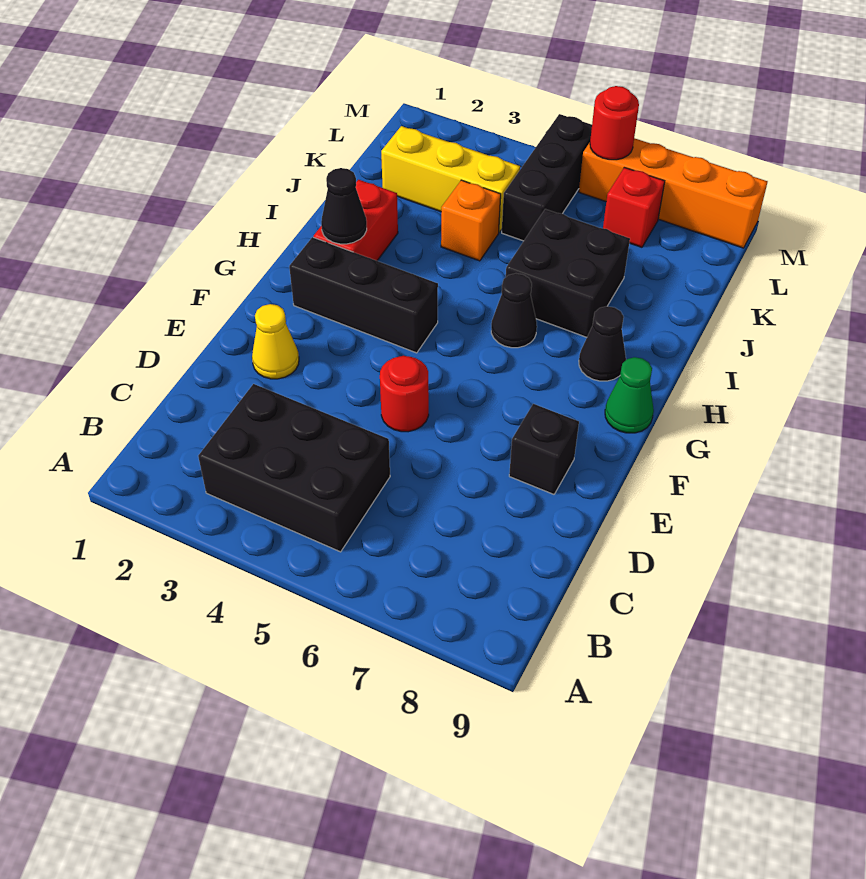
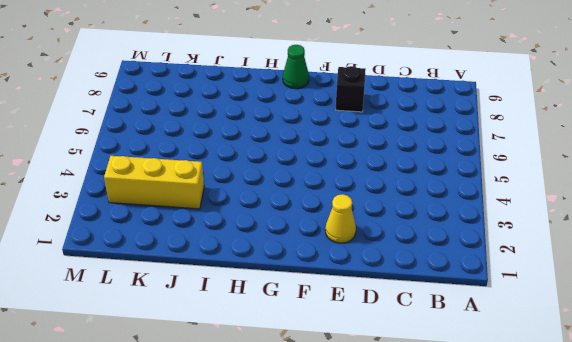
yellow 1x3 brick [104,156,204,209] -> yellow 1x3 brick turned to [381,126,520,232]
none -> black 2x3 brick [198,384,390,552]
none -> red 1x1 round brick [380,356,429,432]
none -> black 1x3 brick [289,237,438,353]

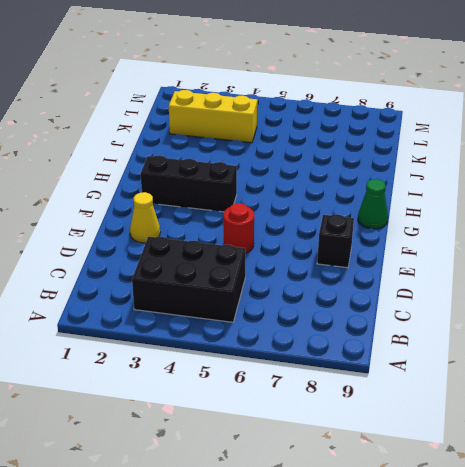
none -> red 1x2 brick [314,180,398,261]
none -> black 1x1 cone [491,273,537,348]
none -> black 1x1 cone [579,306,626,381]

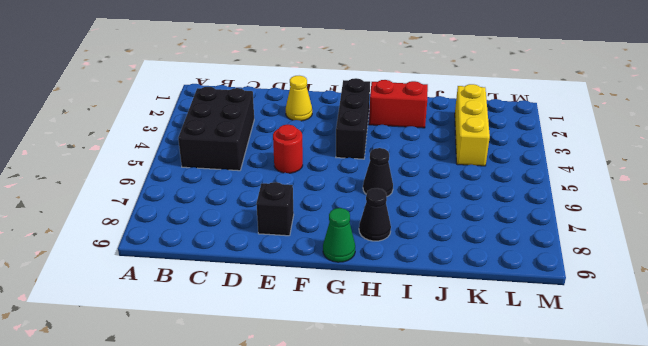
none -> black 2x2 brick [506,209,630,337]
none -> orange 1x1 brick [441,180,501,261]
none -> black 1x3 brick [502,114,592,241]

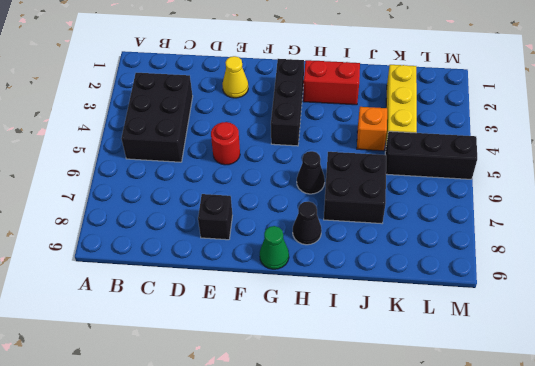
none -> red 1x1 brick [603,167,665,247]
none -> orange 1x4 brick [579,138,768,248]
none -> black 1x1 cone [321,168,367,244]

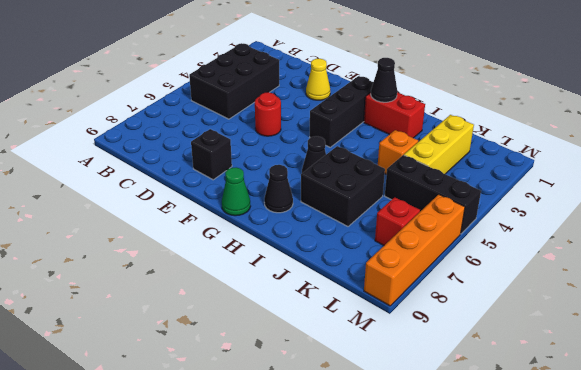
none -> red 1x1 round brick [590,86,639,160]

